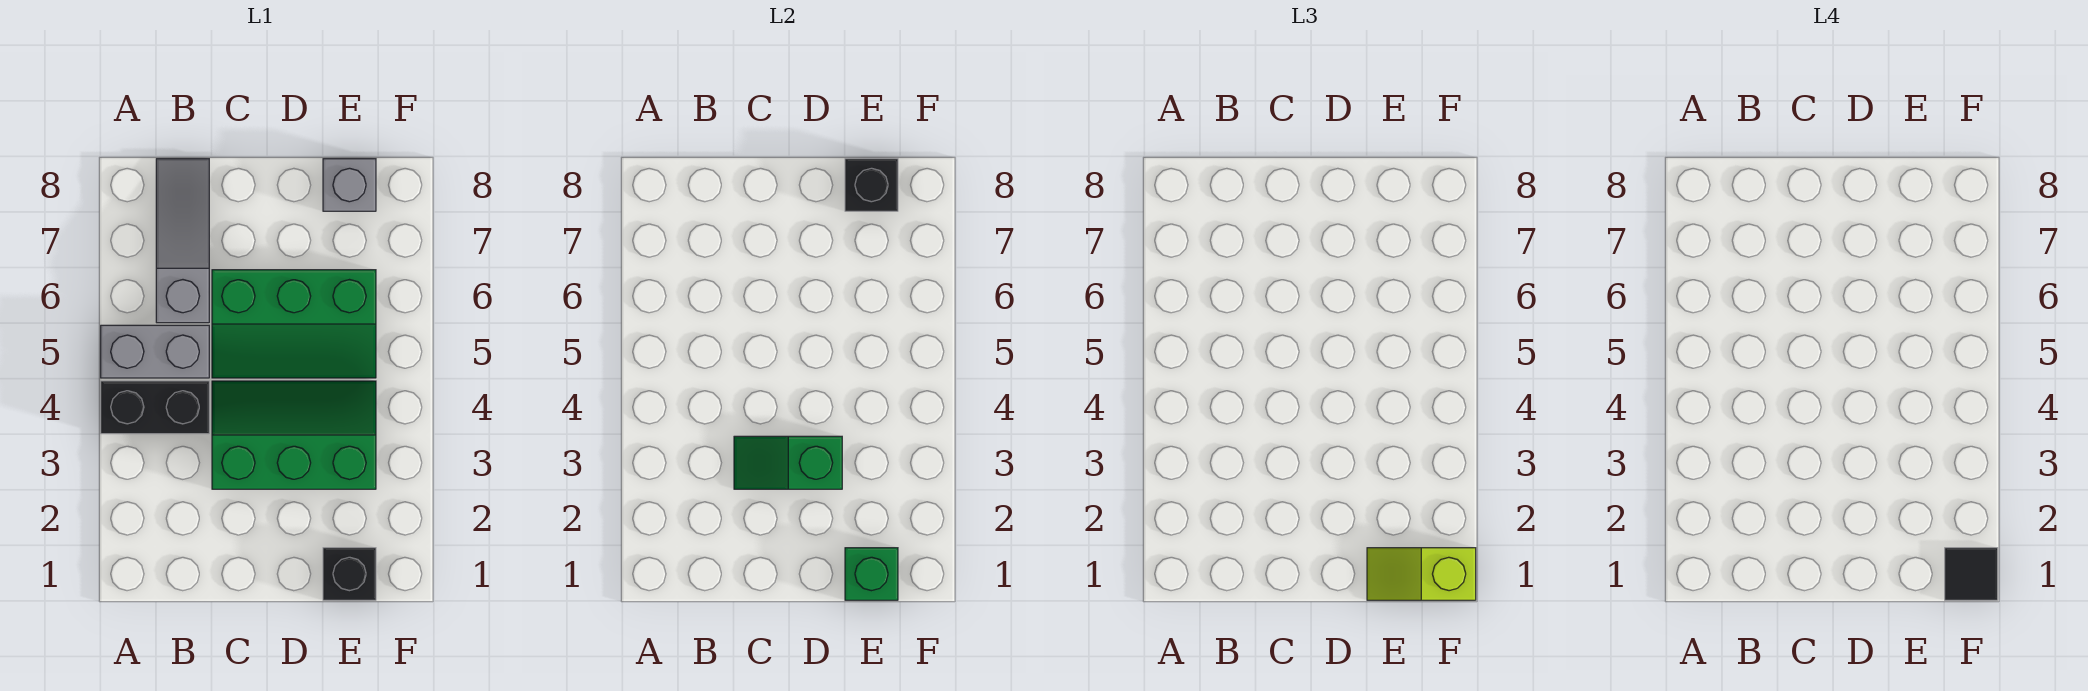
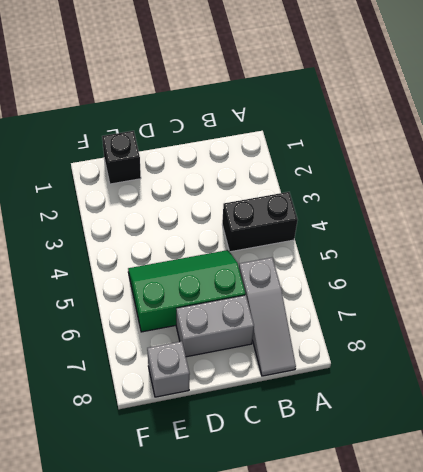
grey 1x2 brick [176,295,254,357] -> grey 1x2 brick moved to [101,325,209,378]
none -> green 2x3 slope [212,381,376,489]
none -> green 1x2 slope [734,436,842,489]
none -> green 1x1 brick [845,548,898,600]

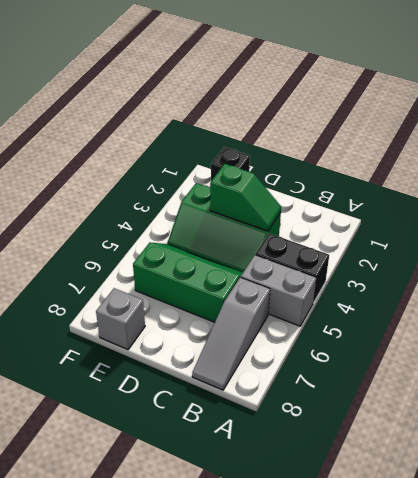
none -> green 1x1 brick [845,548,898,600]
none -> black 1x1 brick [845,159,898,211]
none -> lime 1x2 slope [1367,548,1476,600]

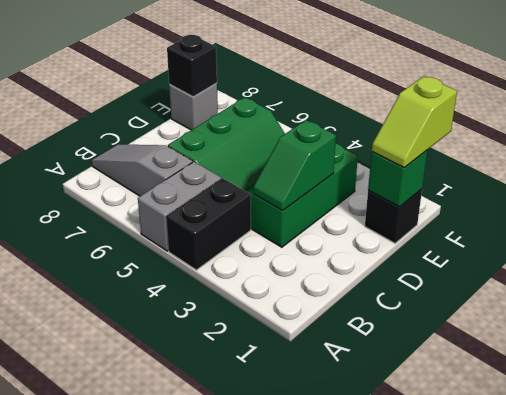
none -> black 1x1 tile [1945,548,1998,600]

